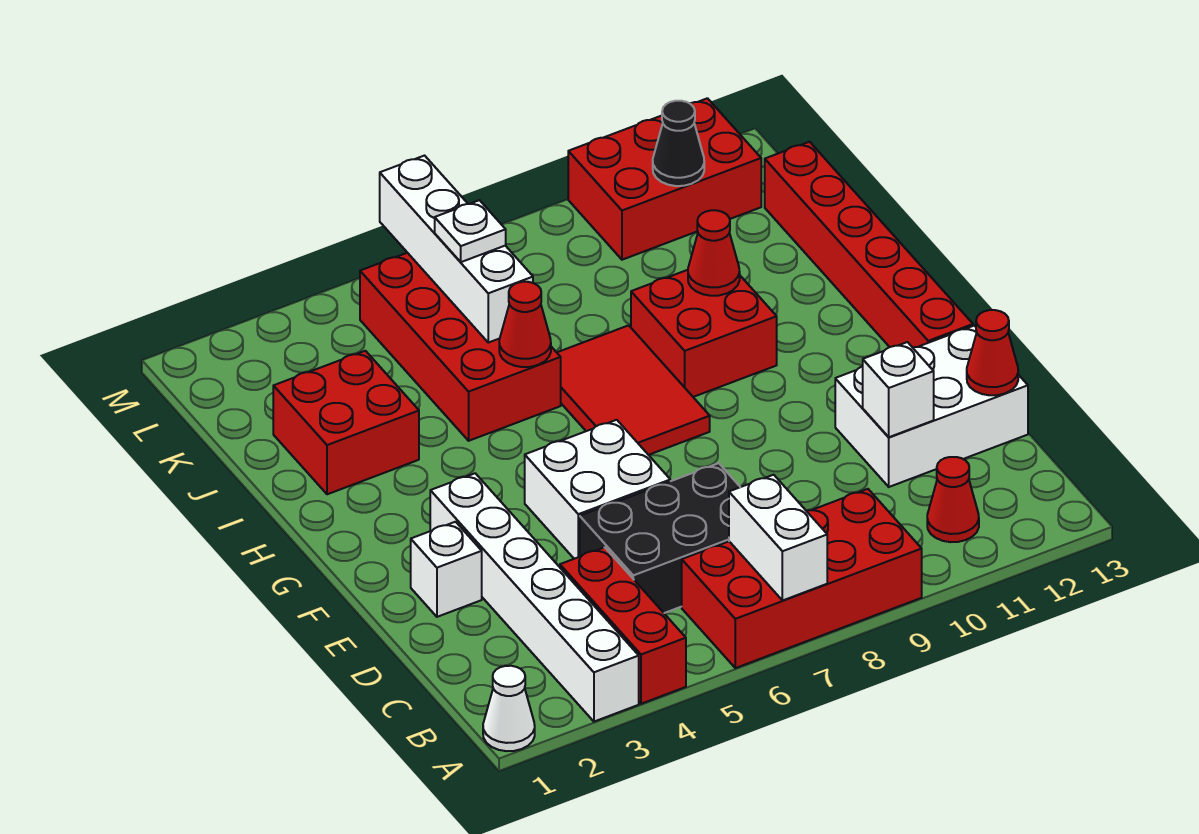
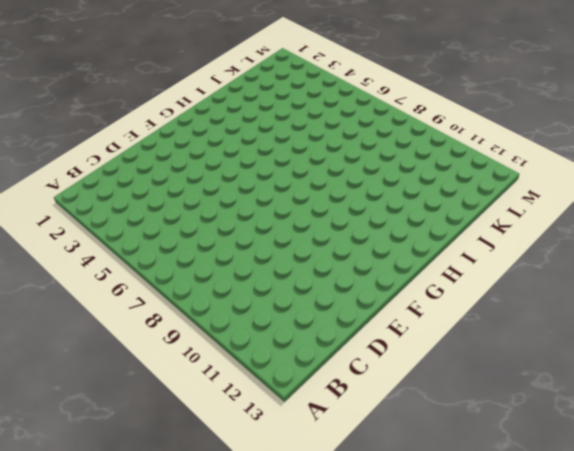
none -> white 1x1 cone [483,666,535,751]
none -> white 1x6 brick [430,473,639,722]
none -> red 1x3 brick [560,547,686,704]

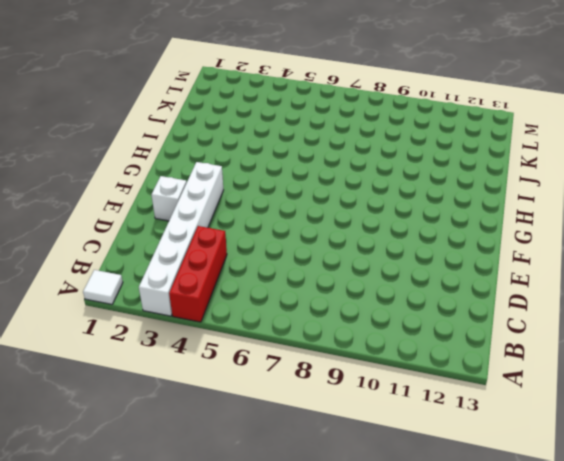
white 1x1 tile [83,270,123,304] -> white 1x1 cone [483,666,535,751]
none -> red 2x4 brick [682,489,922,668]
none -> red 1x1 cone [927,457,979,542]
none -> black 2x3 brick [580,463,740,613]

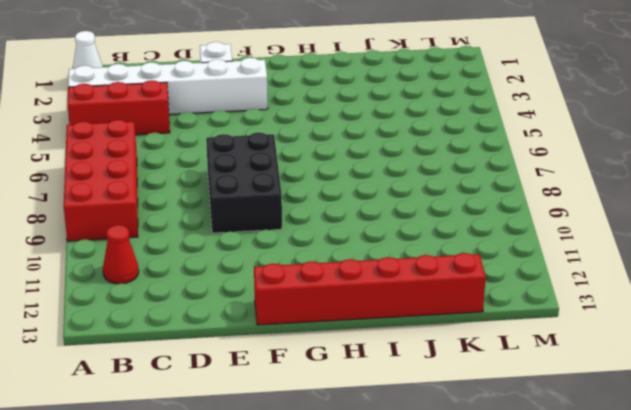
black 2x3 brick [206,132,282,233] -> black 2x3 brick moved to [580,463,740,613]
none -> white 2x3 brick [835,326,1028,487]
none -> white 2x2 brick [525,420,670,559]
none -> red 2x3 tile [557,325,710,455]

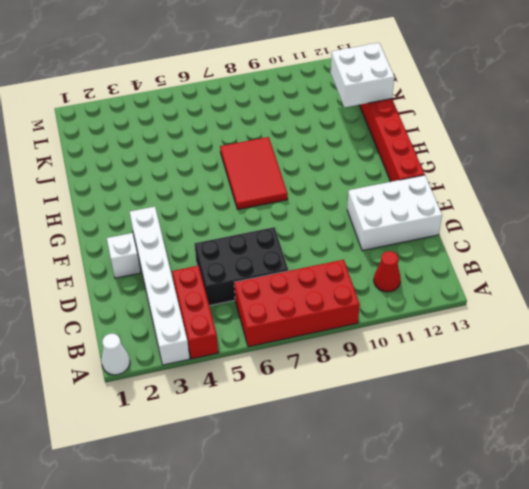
white 2x2 brick [331,43,394,107] -> white 2x2 brick moved to [525,420,670,559]
none -> red 2x2 brick [631,270,777,397]
none -> red 2x2 brick [273,351,419,494]
none -> red 2x4 brick [360,253,561,441]

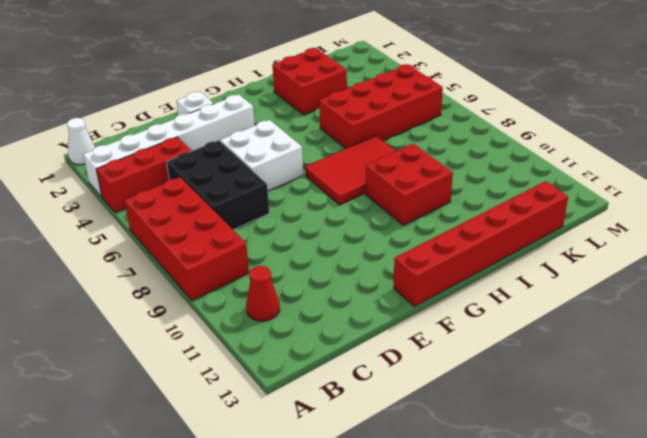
none -> white 2x3 brick [835,326,1028,487]
none -> red 2x3 brick [568,98,761,260]
none -> white 1x2 brick [729,475,827,601]

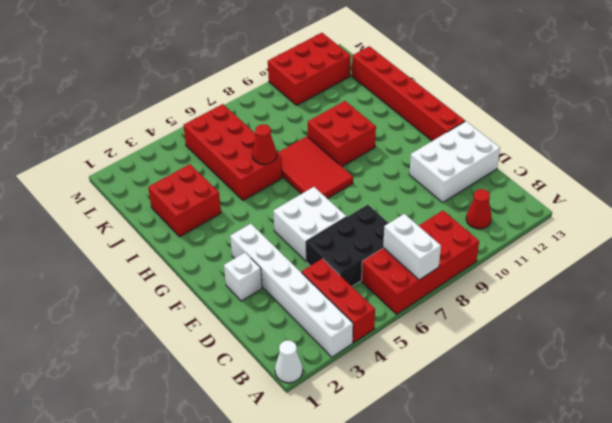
none -> white 1x1 brick [863,342,934,437]
none -> red 1x1 cone [967,310,1018,395]
none -> red 1x1 cone [688,210,740,296]

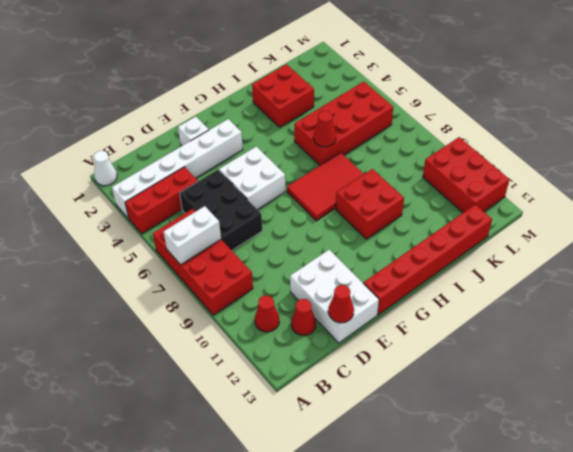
red 1x1 cone [291,299,316,335] -> red 1x1 cone moved to [688,210,740,296]
none -> white 1x1 brick [863,342,934,437]
none -> white 1x4 brick [380,156,533,343]
none -> black 1x1 cone [653,101,704,186]

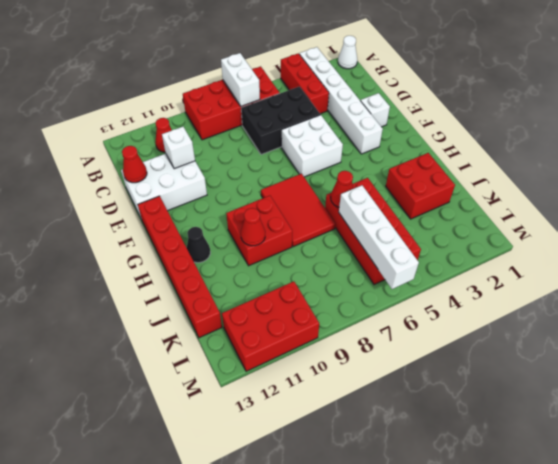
black 1x1 cone [187,227,210,263] -> black 1x1 cone moved to [653,101,704,186]
none -> white 1x1 plate [435,200,506,262]

